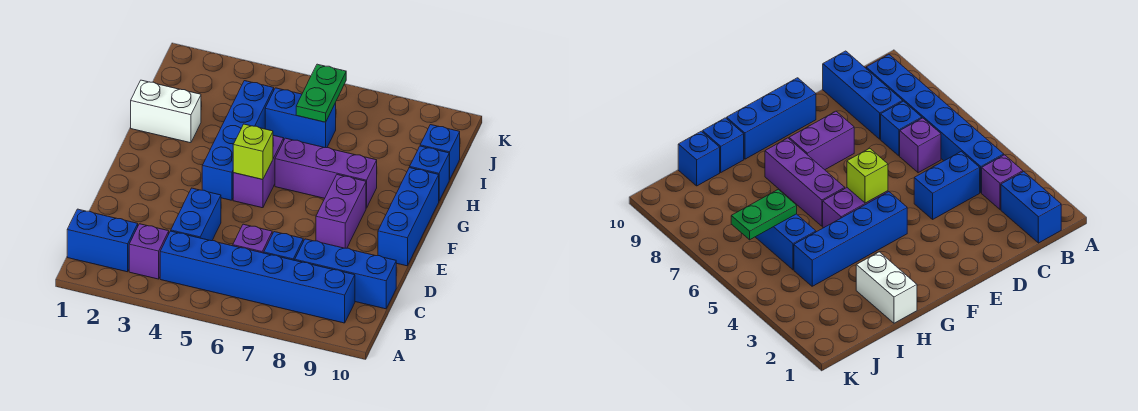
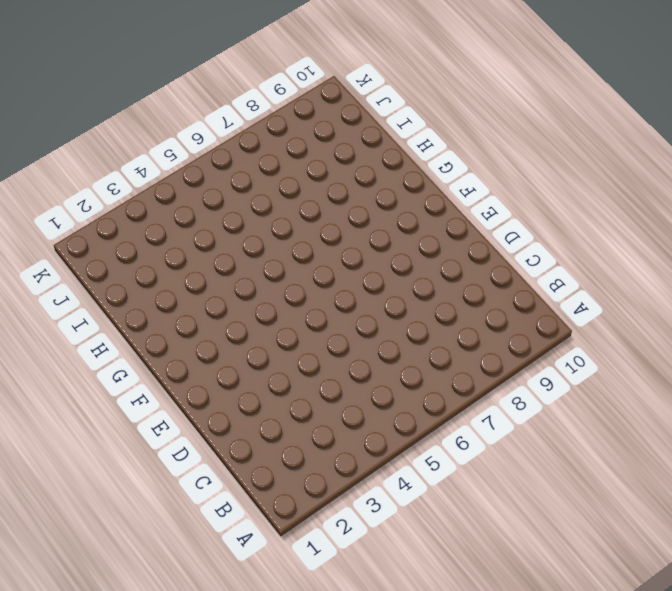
none -> blue 1x2 brick [67,209,138,272]
none -> purple 1x1 brick [129,224,169,279]
none -> blue 1x6 brick [160,231,355,323]

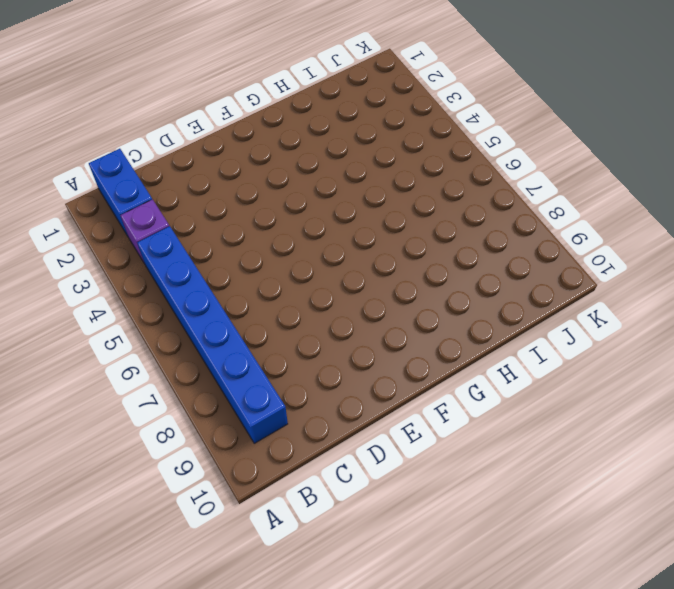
none -> blue 1x2 brick [171,188,221,241]
none -> purple 1x1 brick [233,224,272,253]
none -> blue 1x1 brick [264,232,303,260]

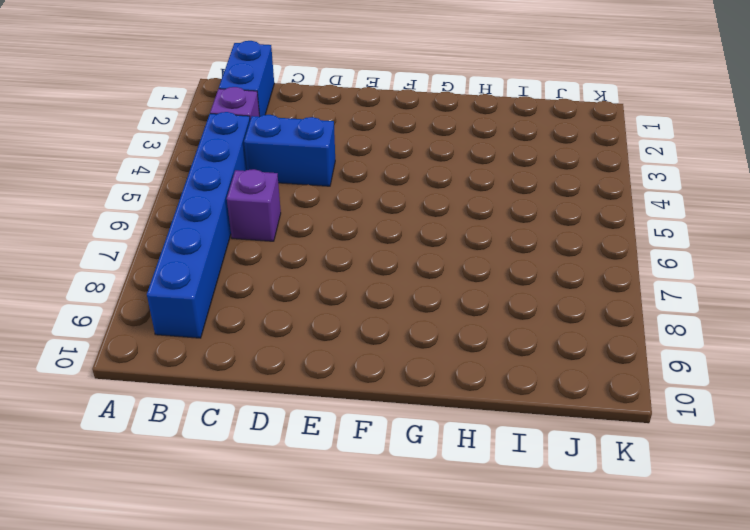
none -> blue 1x1 brick [264,232,303,260]
none -> blue 1x3 brick [295,239,396,309]
none -> purple 1x2 brick [316,175,366,248]

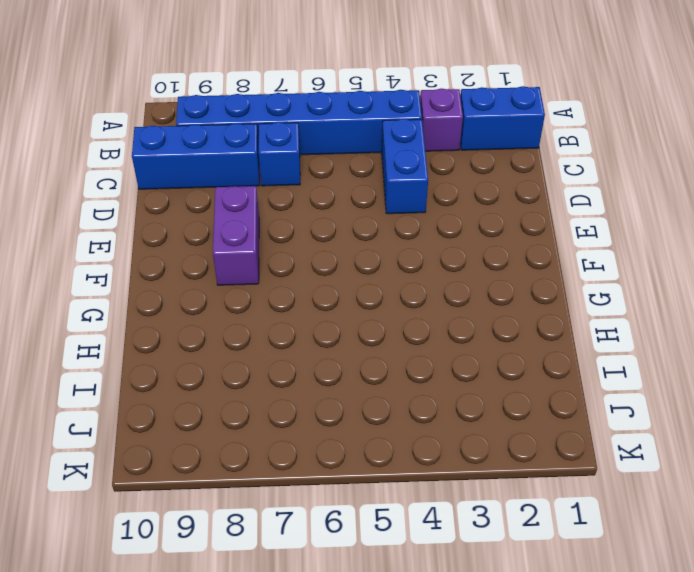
none -> purple 1x1 brick [233,224,272,253]
none -> blue 1x3 brick [378,167,439,266]
none -> blue 1x4 brick [202,81,274,200]

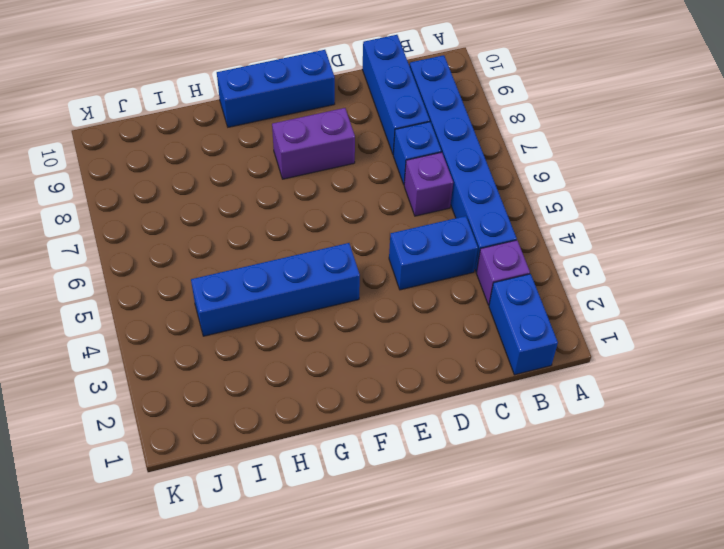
none -> purple 1x2 brick [233,135,284,208]
none -> purple 1x3 brick [275,138,377,208]
none -> white 1x2 brick [131,80,201,143]

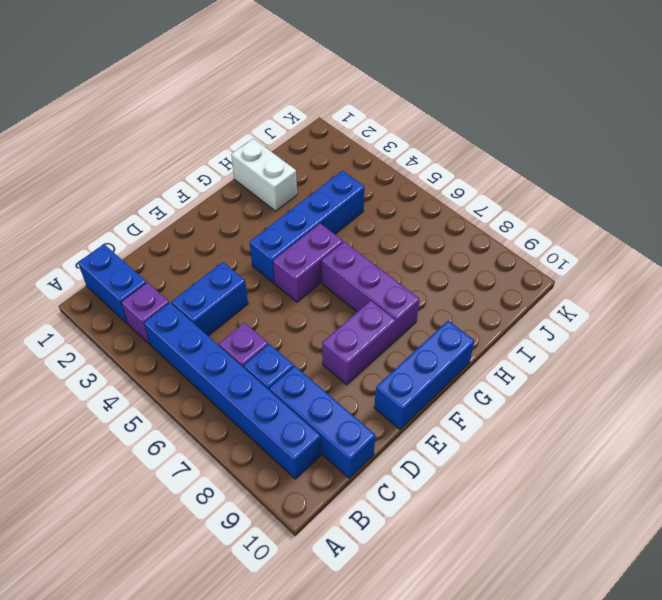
none -> blue 1x1 brick [410,146,449,201]
none -> blue 1x2 brick [265,88,336,148]
none -> blue 1x1 brick [420,125,460,180]

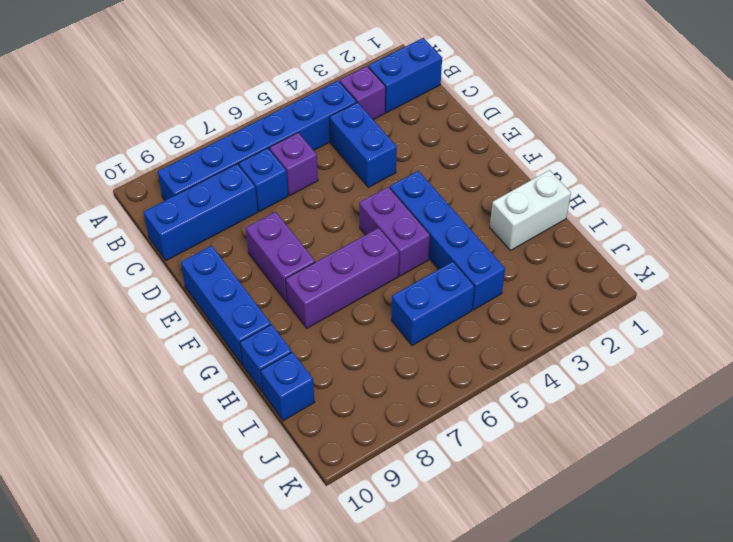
none -> lime 1x1 brick [233,124,273,179]
none -> green 1x2 plate [296,64,346,122]

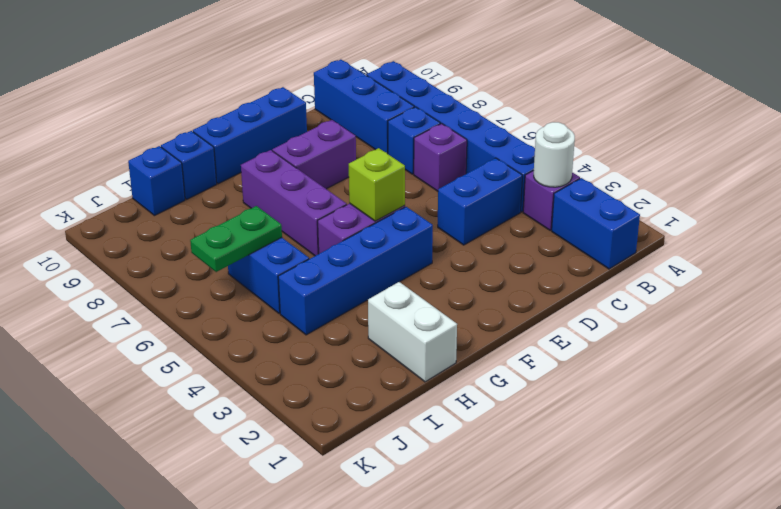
white 1x1 round brick [534,122,575,187] -> none

